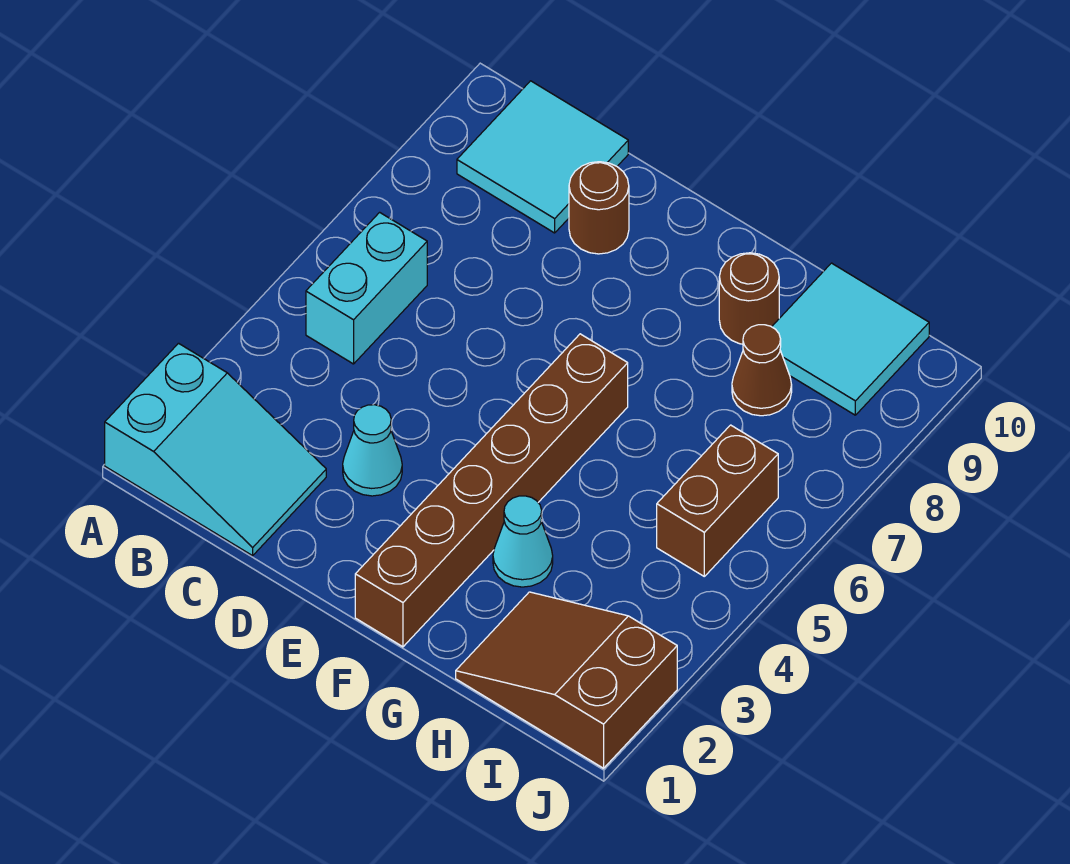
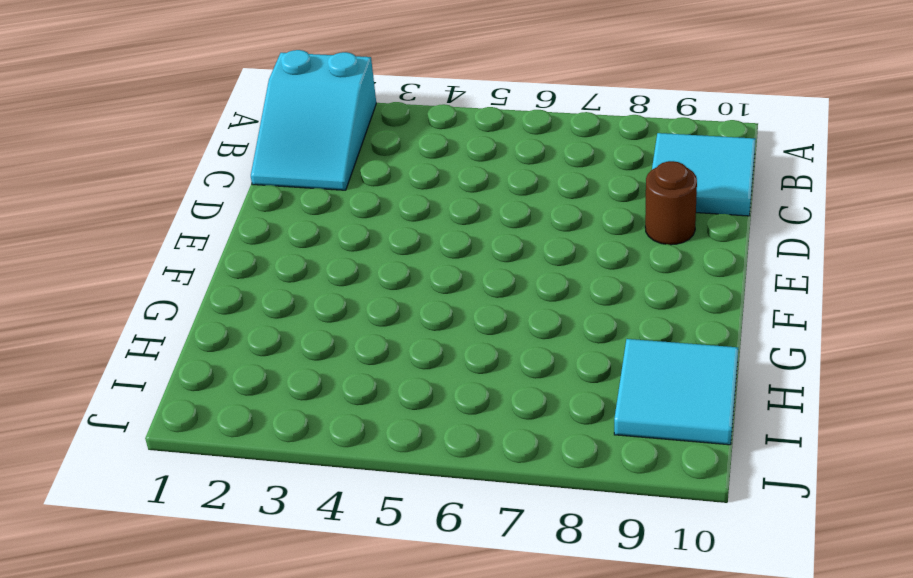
none -> cyan 1x2 brick [306,212,427,364]
none -> cyan 1x1 cone [343,405,402,496]
none -> brown 1x6 brick [355,334,628,647]

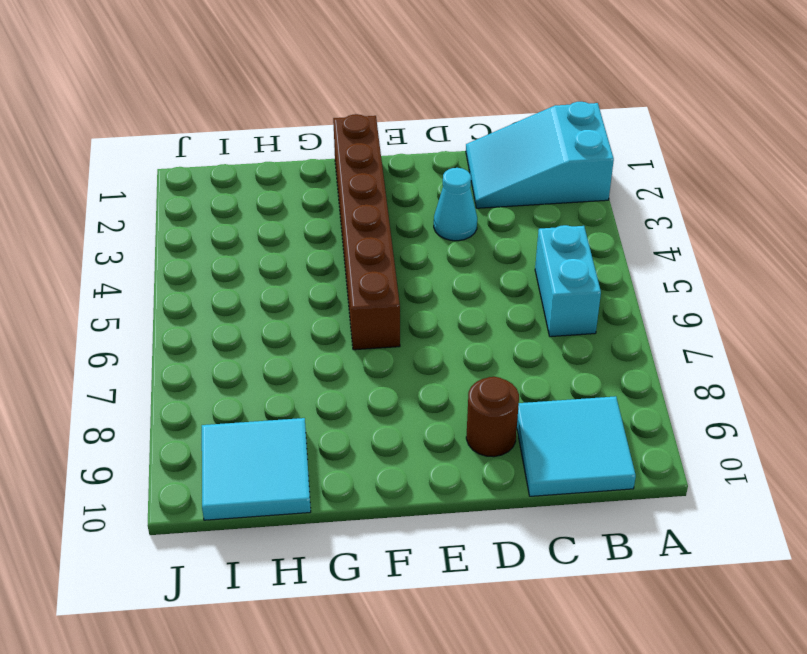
none -> cyan 1x1 cone [493,496,553,587]
none -> brown 1x1 round brick [719,253,779,344]
none -> brown 2x3 slope [456,592,677,768]

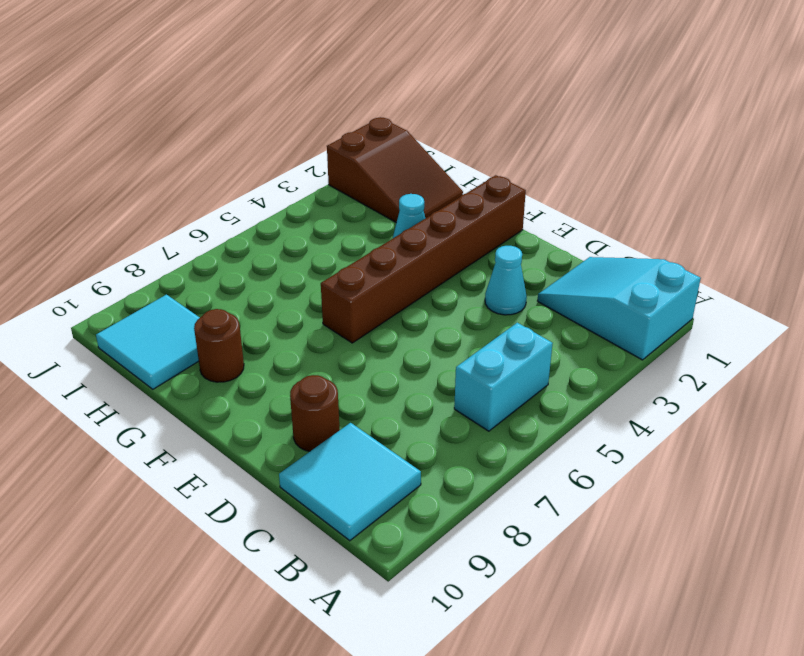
none -> brown 1x1 cone [732,325,792,416]
none -> brown 1x2 brick [657,425,778,576]

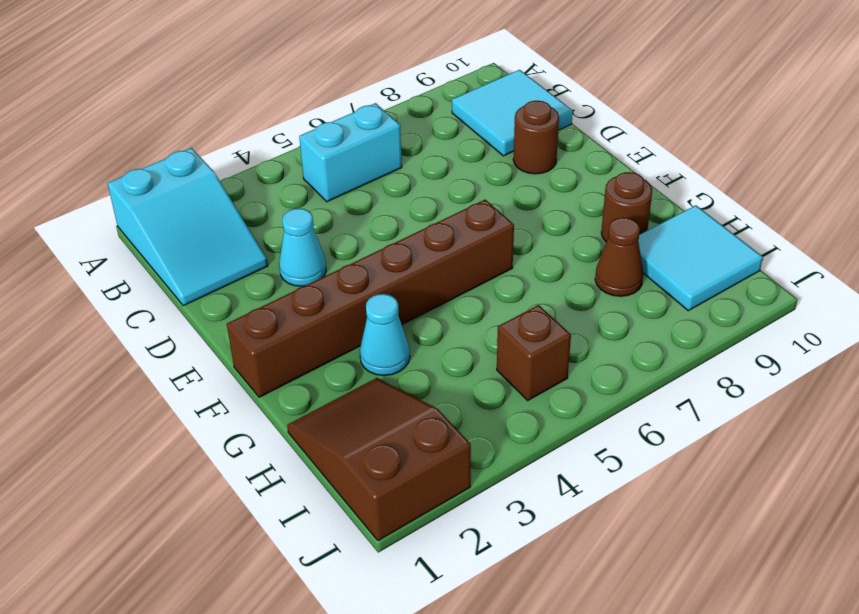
brown 1x1 brick [497,305,571,400] -> brown 1x2 brick [657,425,778,576]

